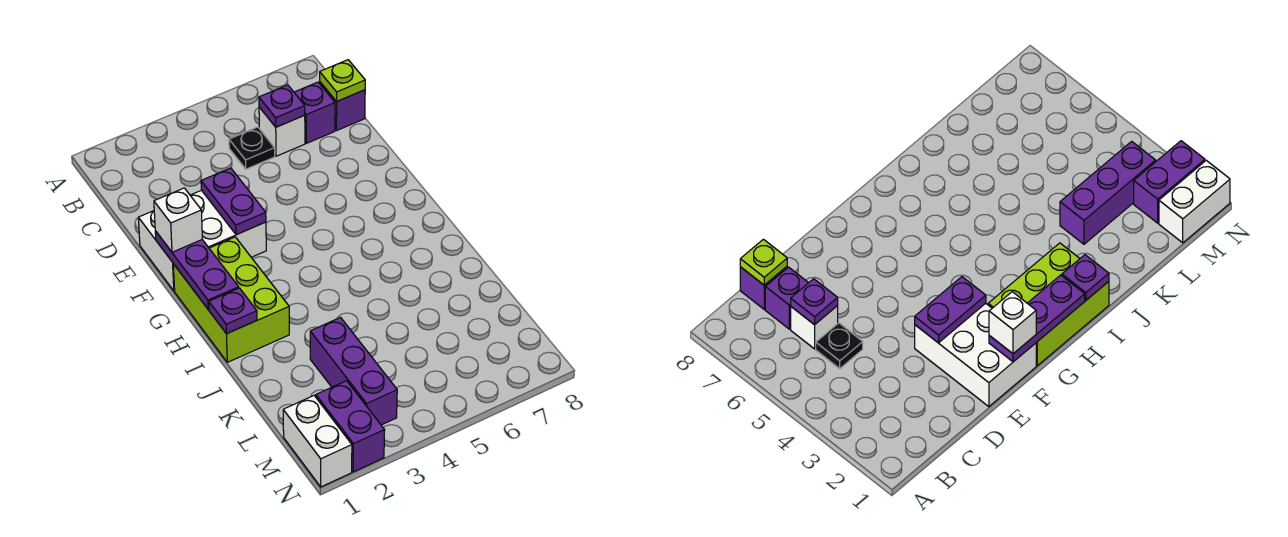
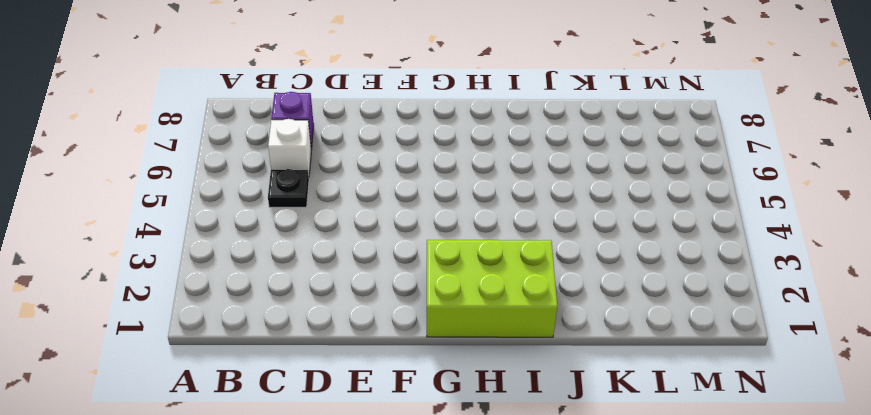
none -> purple 1x1 brick [320,82,365,131]
none -> white 2x3 brick [138,190,266,291]
none -> purple 1x3 brick [310,318,397,425]

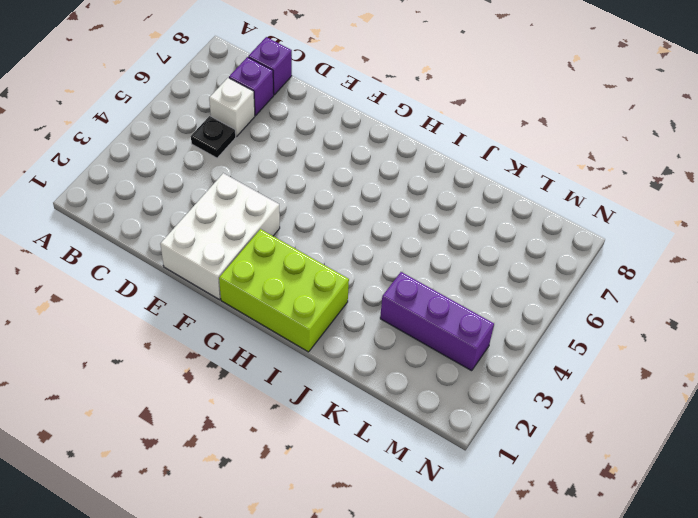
none -> white 1x2 brick [283,396,352,487]
none -> purple 1x2 brick [316,381,385,472]
none -> purple 1x1 plate [259,85,305,127]

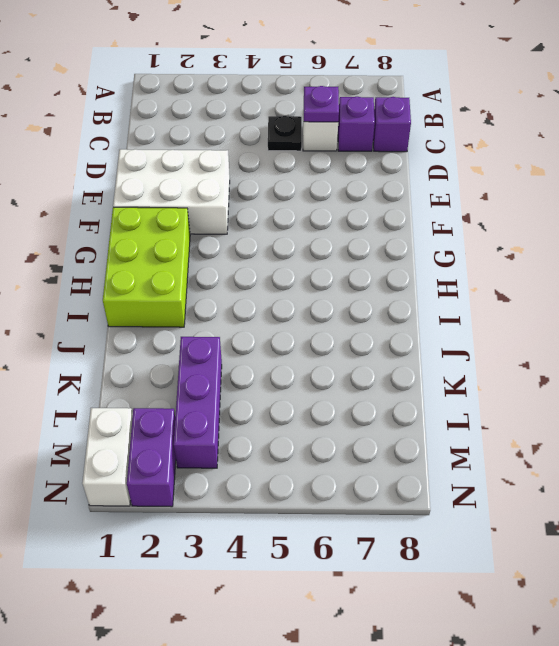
none -> lime 1x1 plate [320,60,365,101]
none -> purple 1x2 plate [201,168,266,235]
none -> purple 1x3 plate [155,231,239,309]

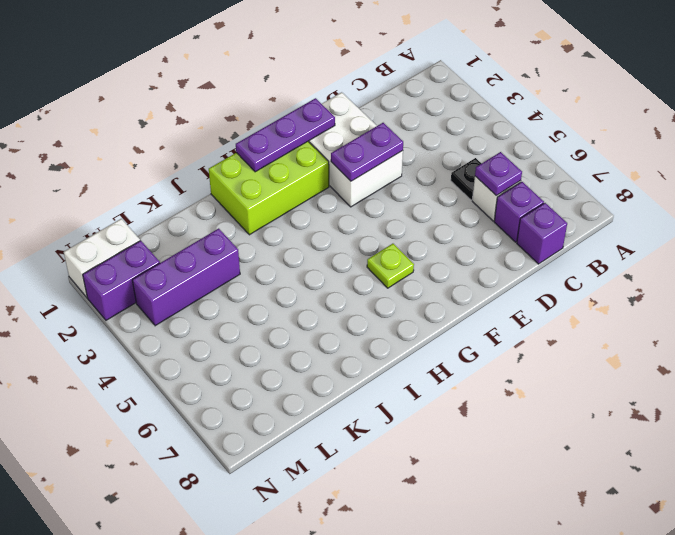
lime 1x1 plate [367,244,414,288] -> lime 1x1 plate moved to [320,60,365,101]
none -> purple 1x1 plate [209,288,257,334]
none -> white 1x1 brick [154,188,202,252]

